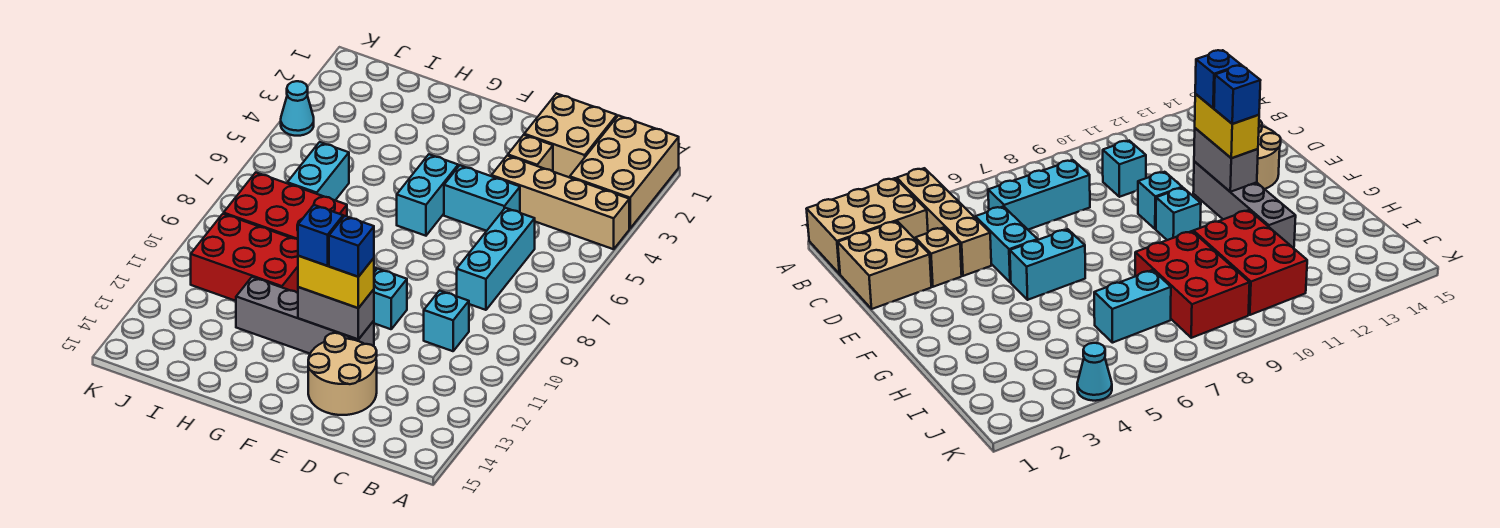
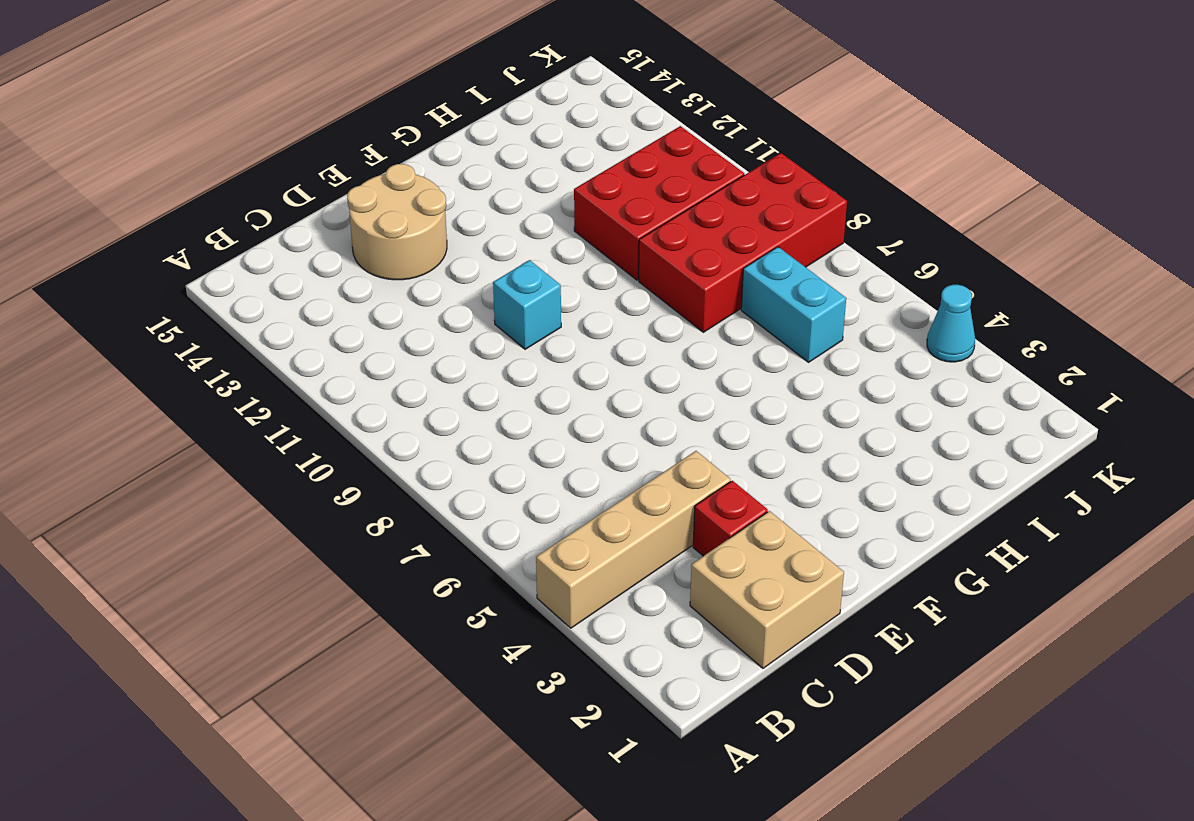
red 1x1 brick [693,481,768,556] -> tan 1x1 brick [508,135,553,171]
red 2x4 brick [639,153,847,332] -> red 2x3 brick [224,172,347,239]
none -> tan 2x3 brick [570,116,679,229]
none -> cyan 1x3 brick [457,208,535,310]
none -> cyan 1x1 brick [424,290,469,351]

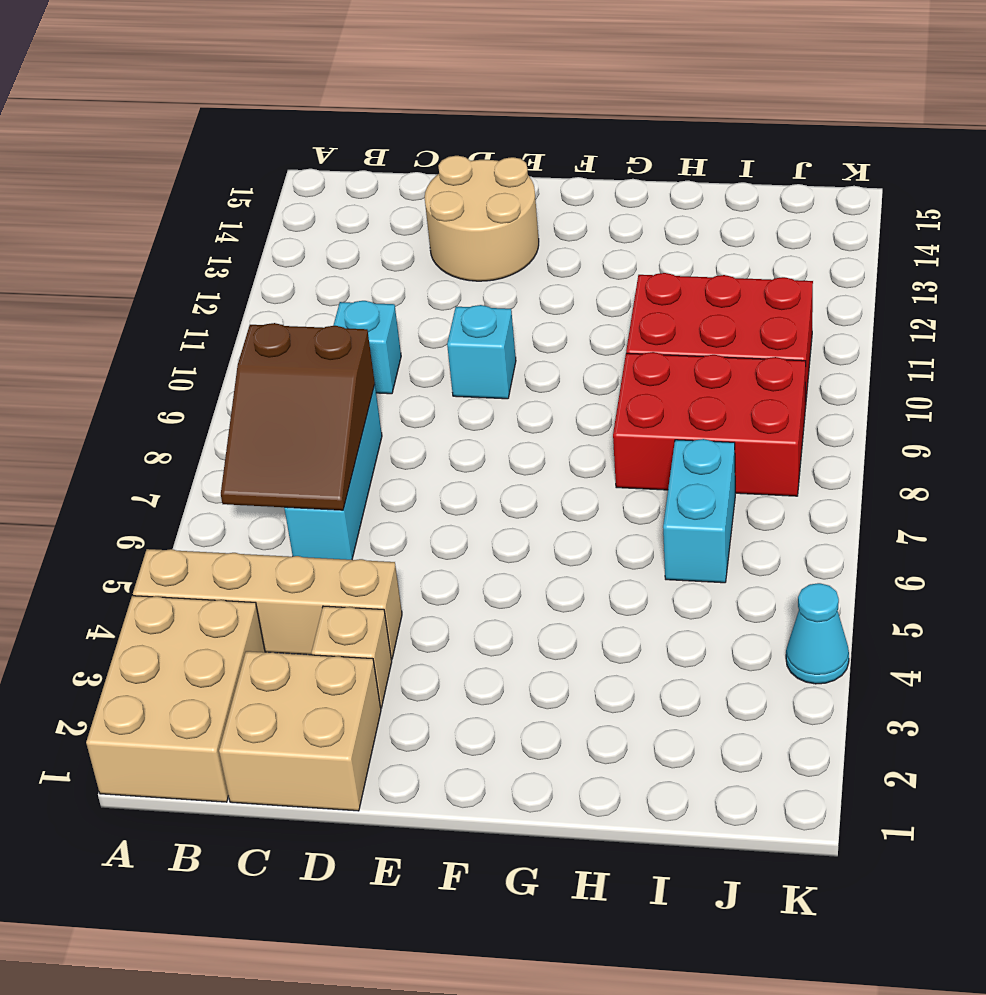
brown 2x3 slope [221,323,375,510] -> none
none -> cyan 1x2 brick [444,165,520,231]
none -> grey 1x4 brick [236,277,374,354]
none -> cyan 1x2 brick [397,154,458,236]

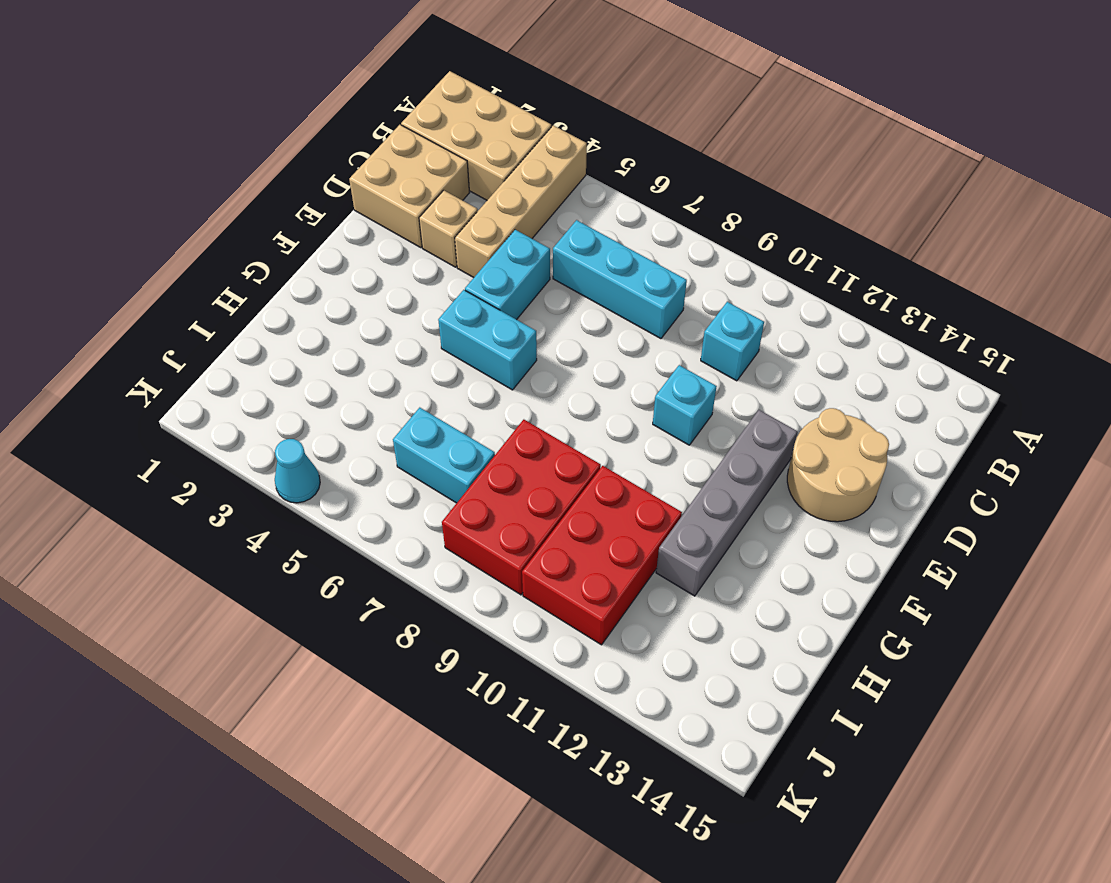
none -> cyan 1x1 brick [1156,188,1201,240]
none -> grey 1x2 brick [298,287,374,339]
none -> yellow 1x2 brick [298,256,374,308]

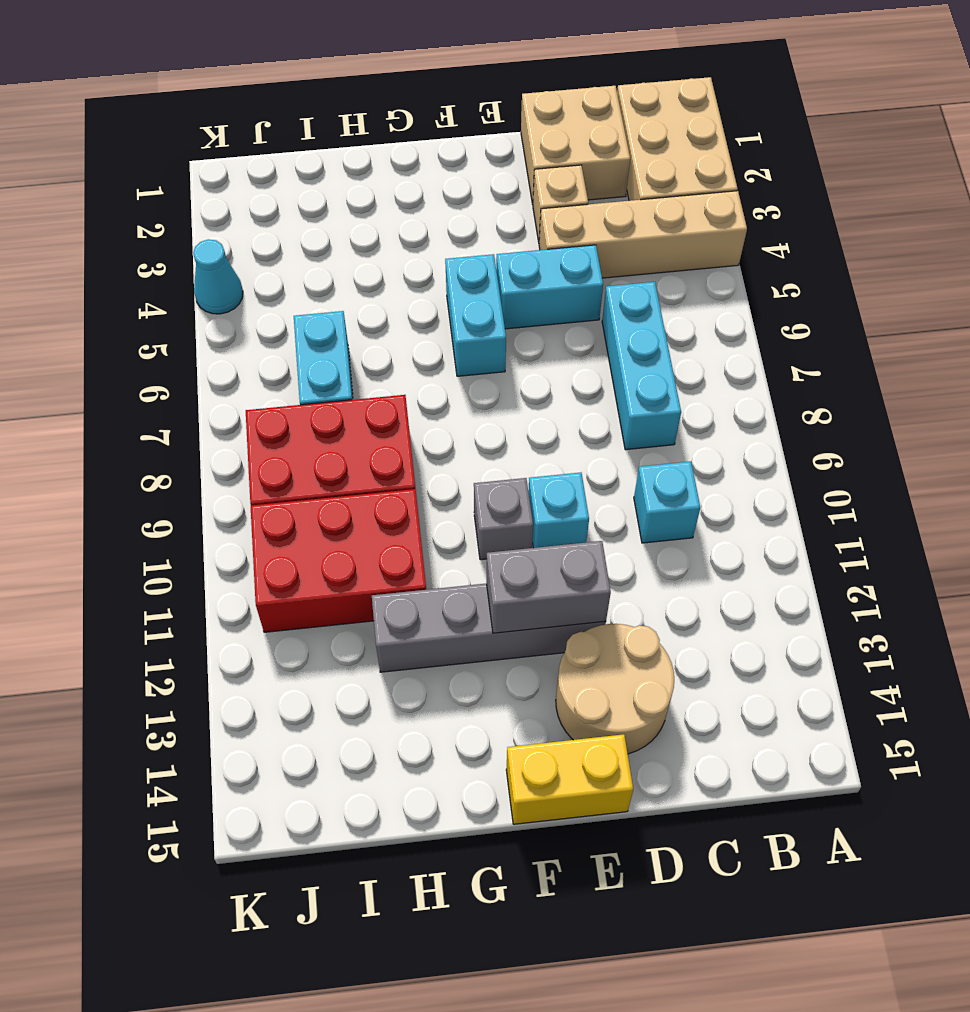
yellow 1x2 brick [506,734,633,824] -> yellow 1x2 brick moved to [298,256,374,308]
grey 1x1 brick [474,478,533,560] -> cyan 1x1 brick [1156,188,1201,240]
none -> blue 1x1 brick [329,216,374,277]
none -> blue 1x1 brick [298,205,343,266]

